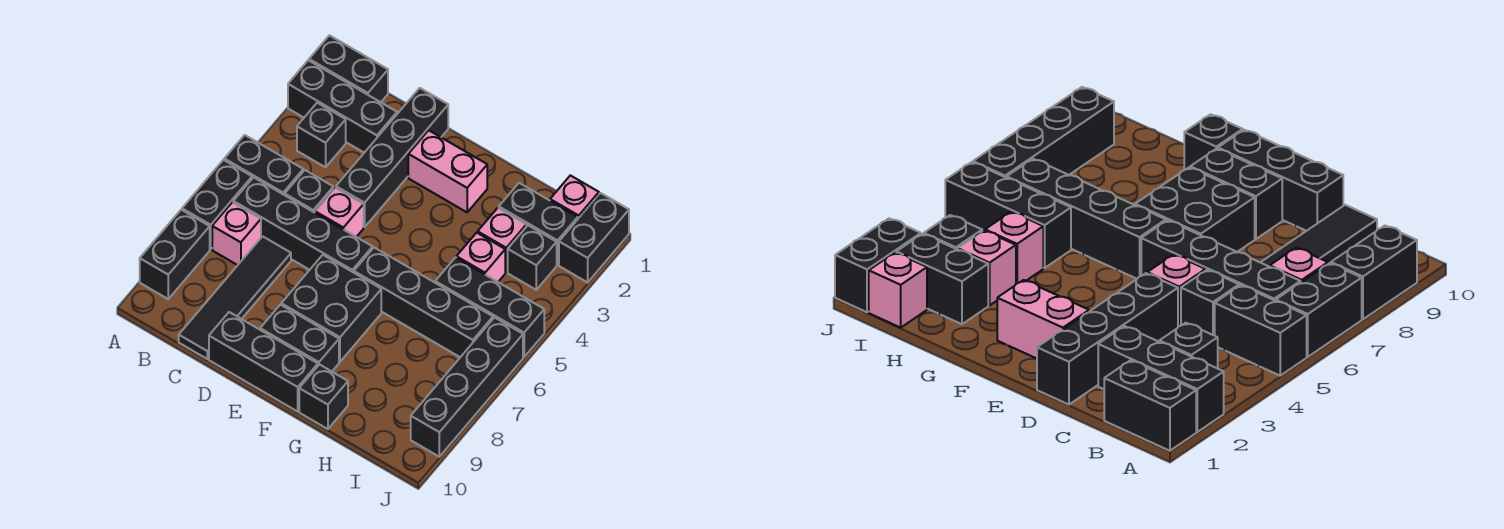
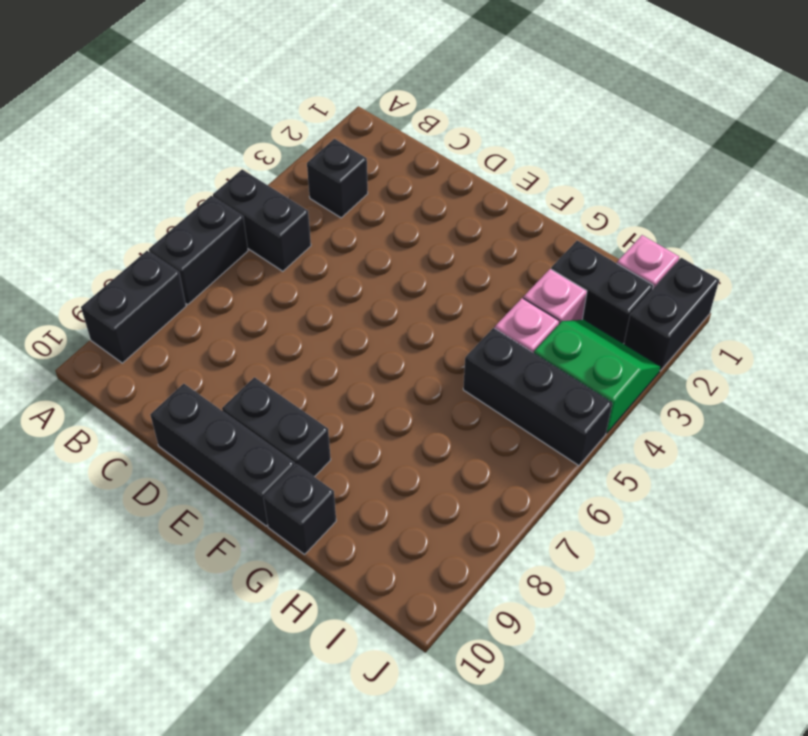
green 2x2 slope [534,320,660,433] -> black 1x1 brick [508,225,557,290]
none -> black 1x2 brick [309,35,388,102]
none -> black 1x3 brick [288,60,397,153]
none -> black 1x4 brick [233,177,373,273]

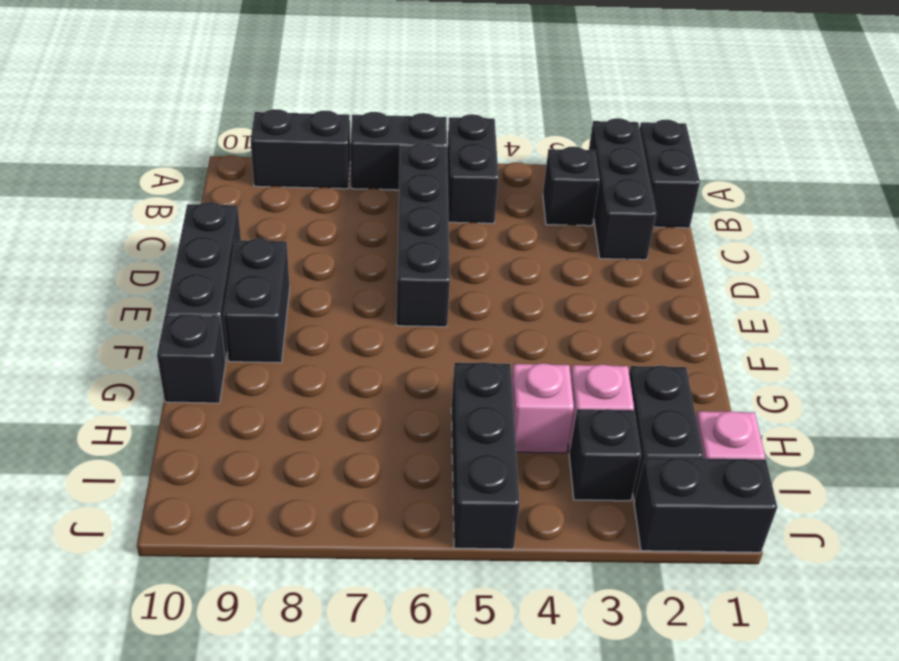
none -> pink 1x1 brick [212,202,261,265]
none -> black 1x1 brick [285,170,333,213]
none -> black 1x4 tile [179,236,291,359]

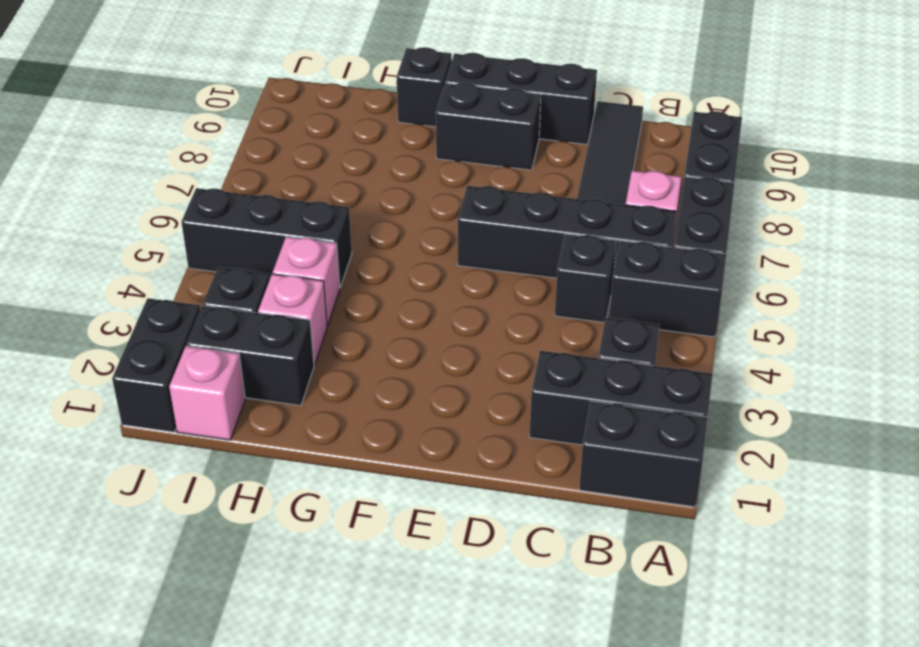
none -> black 1x4 brick [336,88,448,227]
none -> pink 1x1 brick [315,188,364,237]
none -> pink 1x2 brick [408,130,487,212]

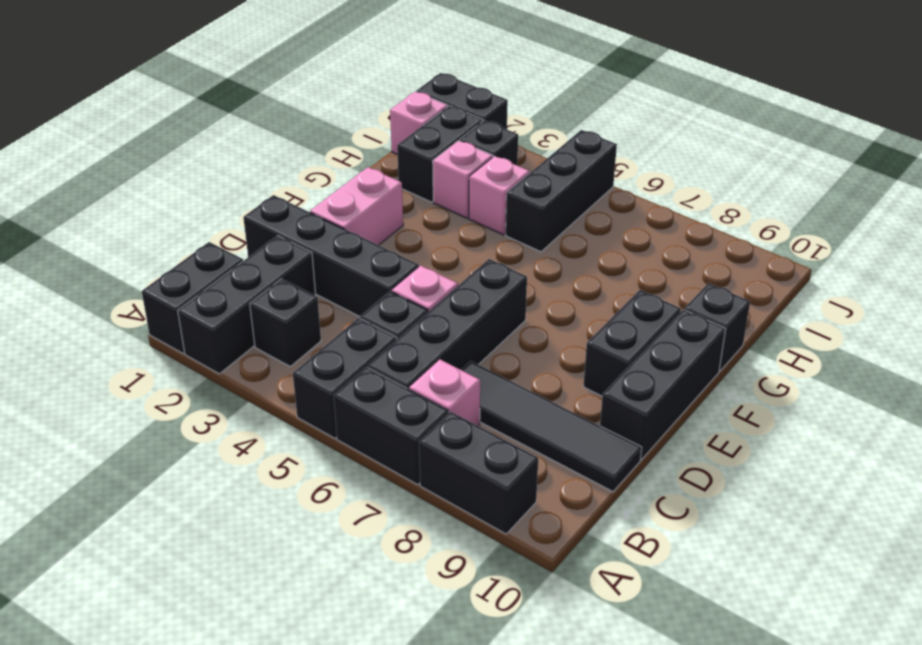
none -> black 2x2 brick [281,255,381,362]
none -> black 1x4 brick [354,248,493,357]
none -> black 1x4 brick [411,317,523,457]

